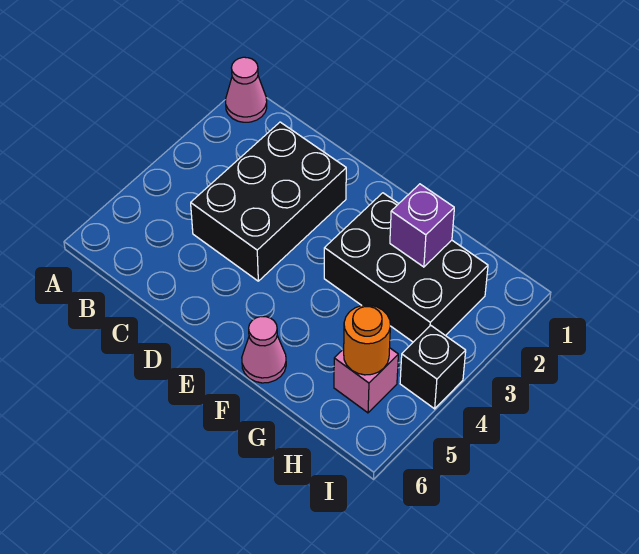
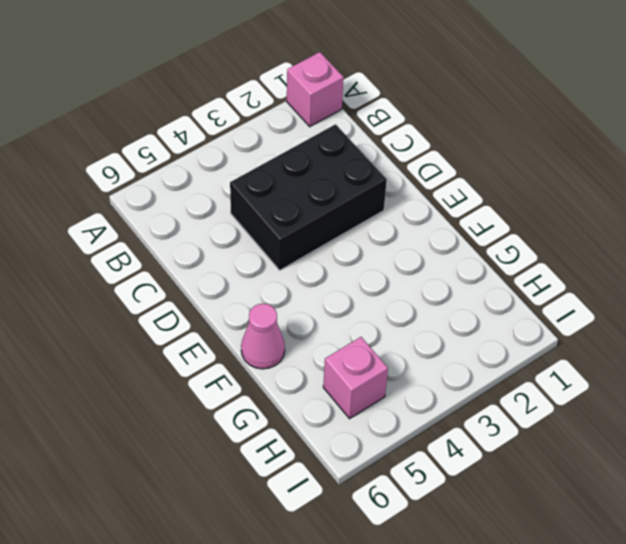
pink 1x1 brick [287,52,344,127] -> pink 1x1 cone [225,57,267,122]
none -> black 2x3 brick [324,193,488,342]
none -> black 1x1 brick [400,325,466,409]

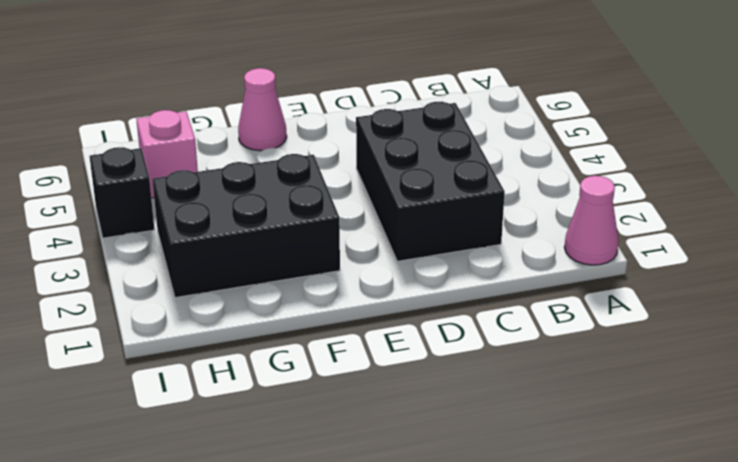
none -> purple 1x1 brick [390,184,454,267]
none -> orange 1x1 round brick [344,305,390,375]

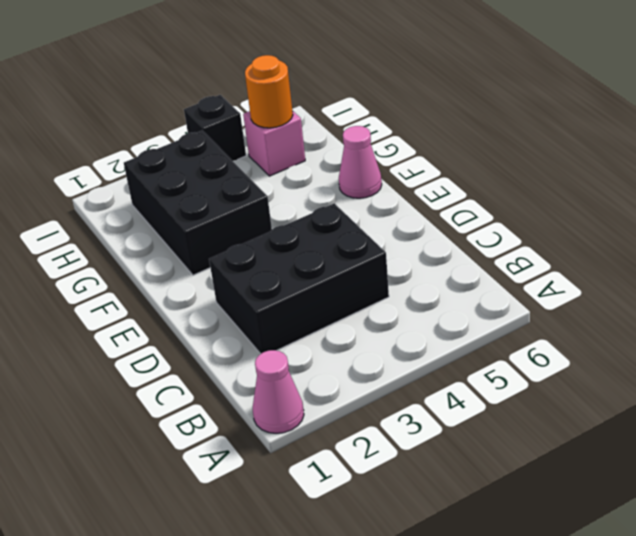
none -> purple 1x1 brick [390,184,454,267]

